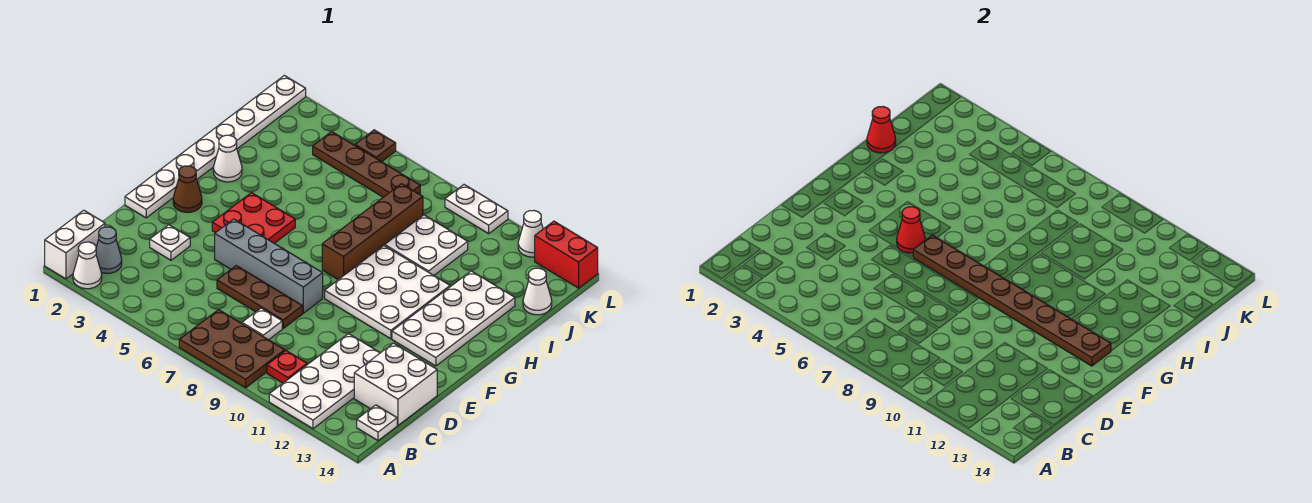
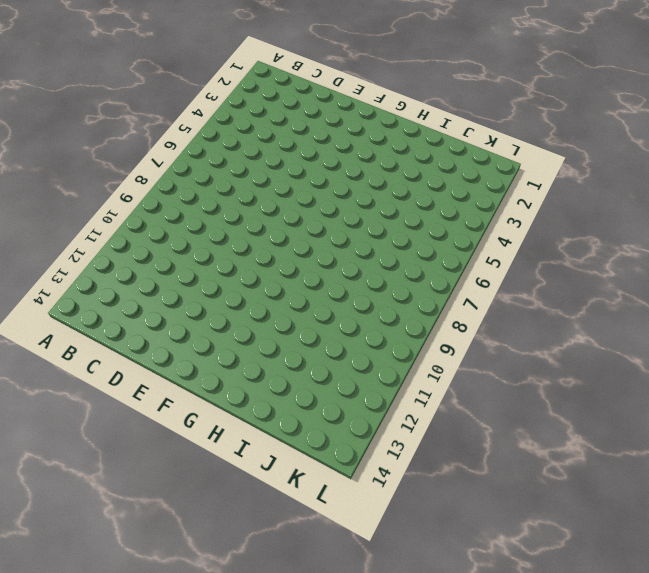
none -> white 1x2 brick [45,210,105,279]
none -> white 1x1 cone [73,242,102,289]
none -> brown 2x3 plate [179,310,285,388]

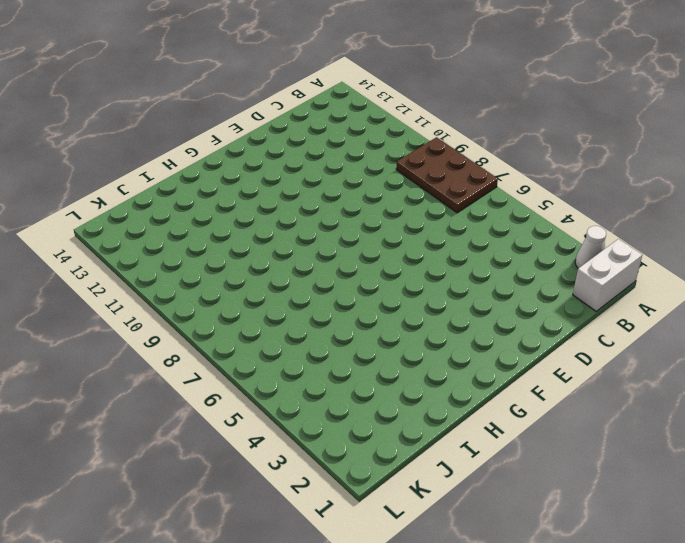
none -> white 2x4 plate [269,334,380,429]
none -> grey 1x1 cone [96,227,122,273]
none -> red 1x1 plate [267,351,307,383]

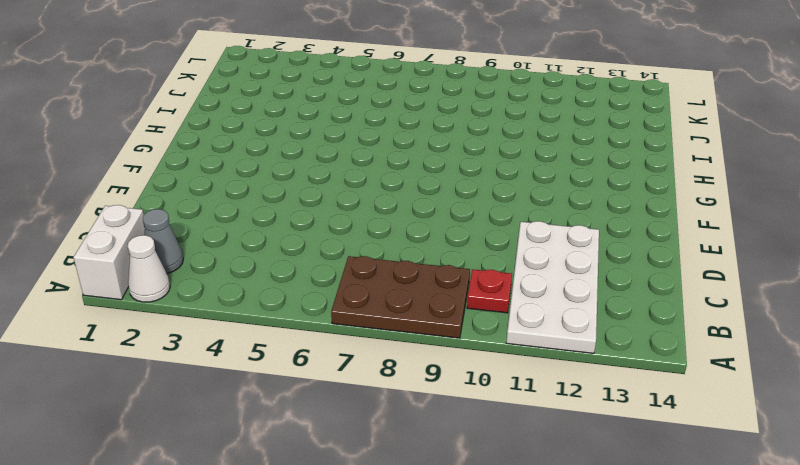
none -> white 1x1 plate [357,405,397,441]
none -> white 1x1 plate [242,308,282,340]
none -> white 2x2 brick [354,343,437,425]

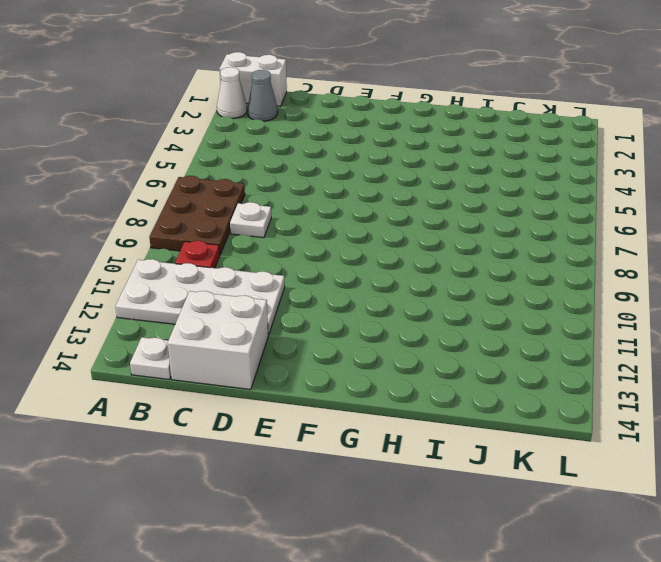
none -> white 1x1 plate [150,225,190,260]
none -> brown 1x3 plate [217,266,303,328]
none -> white 1x8 plate [125,75,306,218]

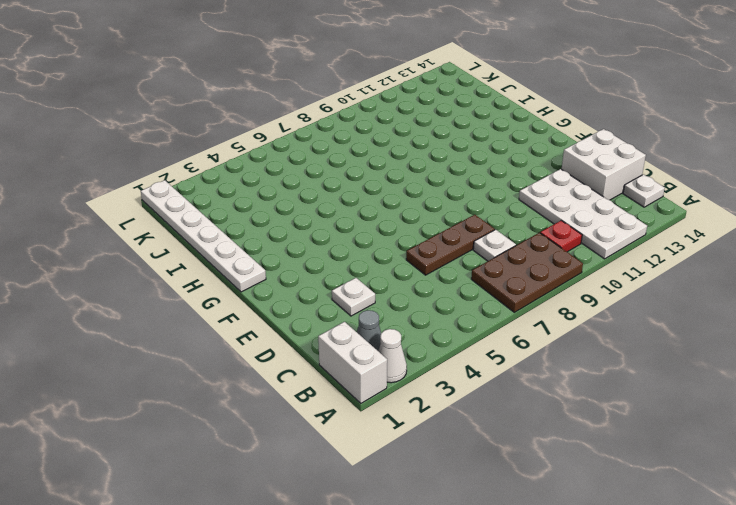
white 1x6 plate [141,180,266,292] -> white 1x8 plate [125,75,306,218]
none -> grey 1x4 brick [215,219,323,313]
none -> brown 1x1 cone [173,166,202,212]
none -> red 2x2 plate [212,193,295,243]

